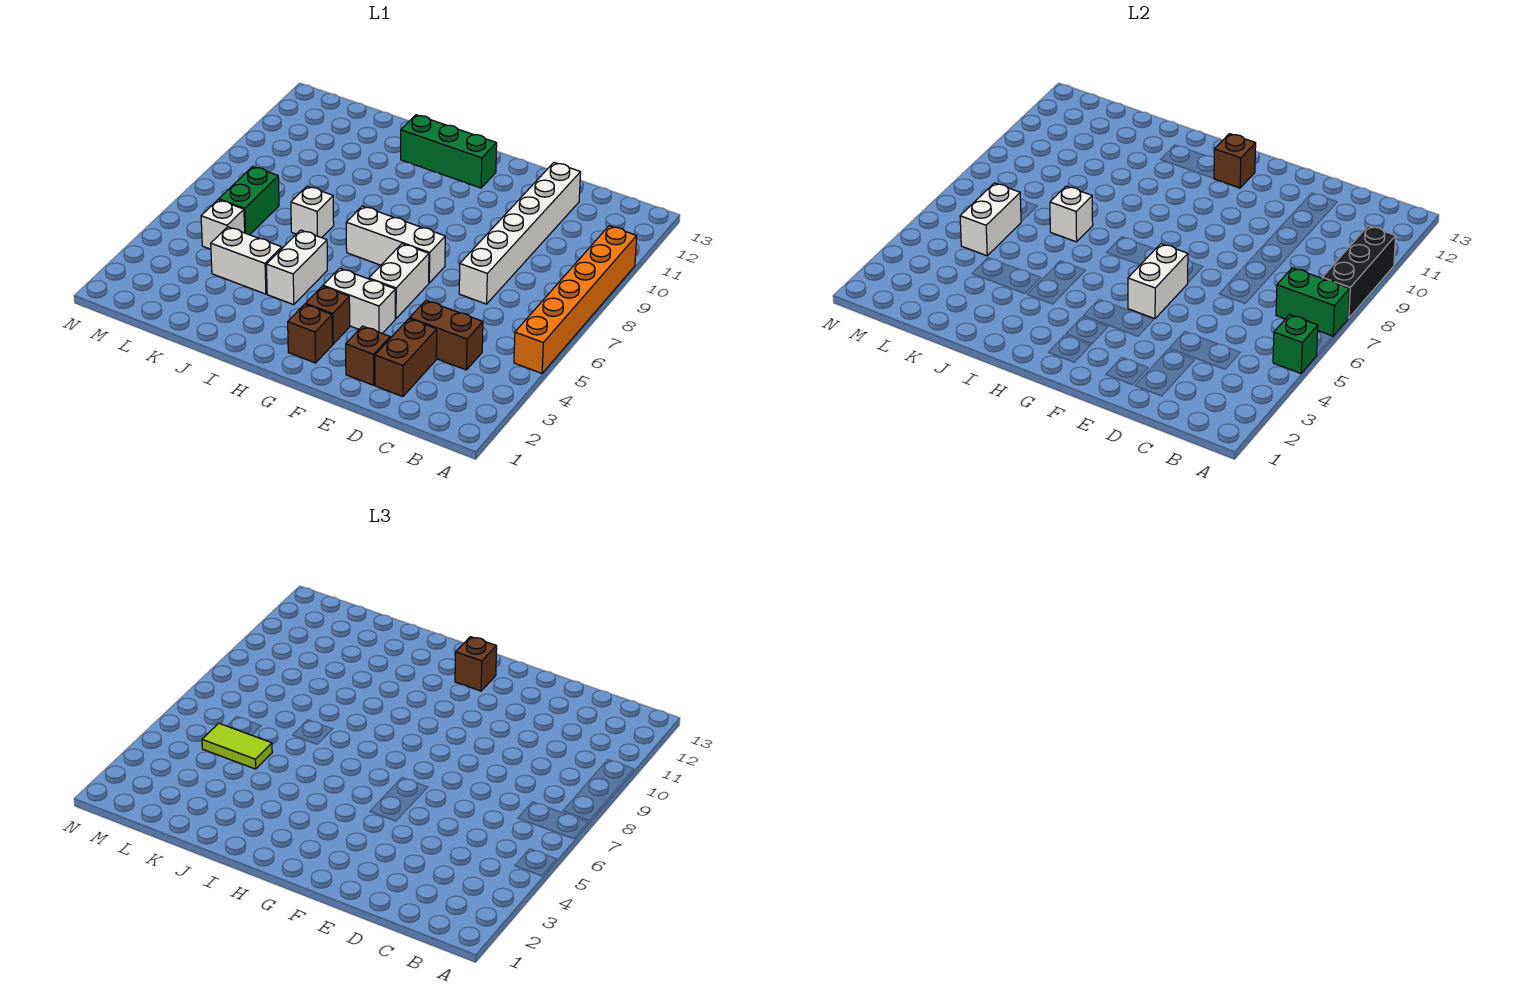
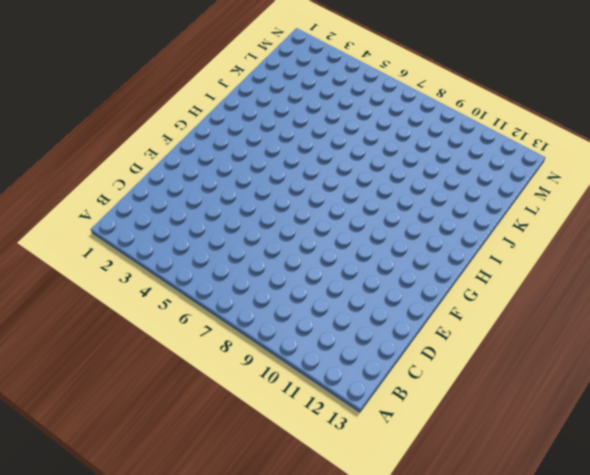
none -> orange 1x6 brick [514,226,637,373]
none -> brown 1x2 brick [410,300,483,370]
none -> brown 1x2 brick [375,319,437,397]

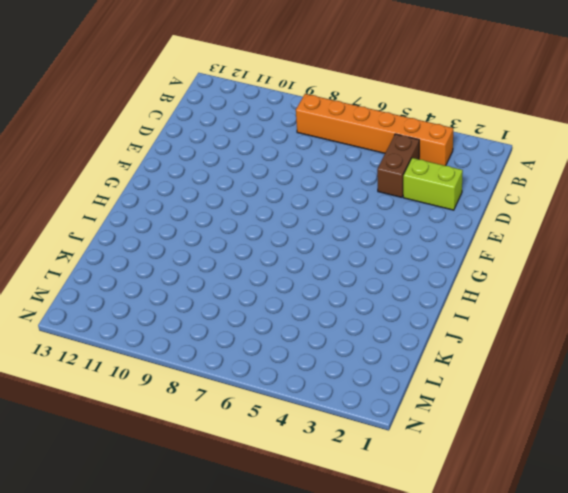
orange 1x6 brick [296,94,453,166] -> orange 1x6 brick moved to [514,226,637,373]
lime 1x2 brick [403,158,463,210] -> brown 1x2 brick [375,319,437,397]
none -> white 1x6 brick [459,163,581,304]
none -> brown 1x1 brick [346,326,390,385]
none -> white 1x2 brick [323,268,395,333]

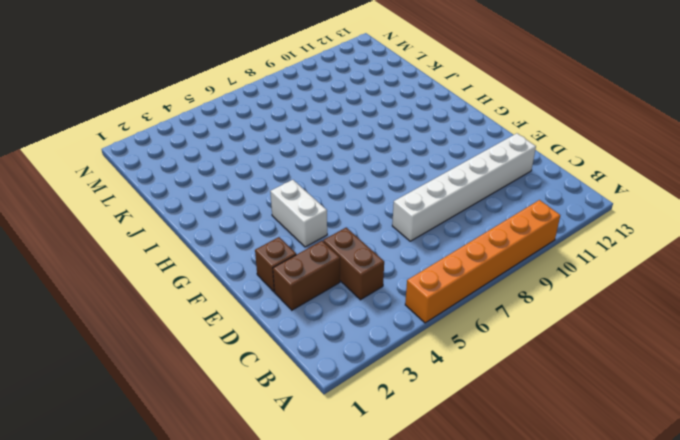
none -> white 1x2 brick [369,244,429,319]
none -> white 1x3 brick [346,206,445,283]
none -> brown 1x1 brick [288,304,332,363]

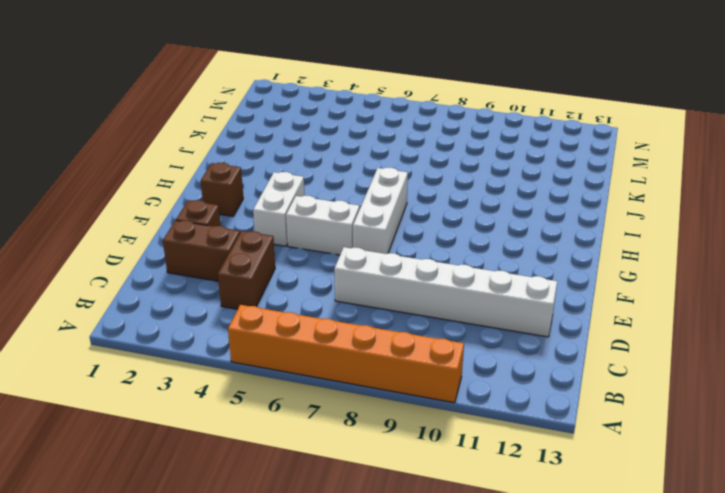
none -> brown 1x1 brick [305,286,350,344]
none -> green 1x3 brick [401,115,497,188]
none -> white 1x2 brick [266,230,327,305]

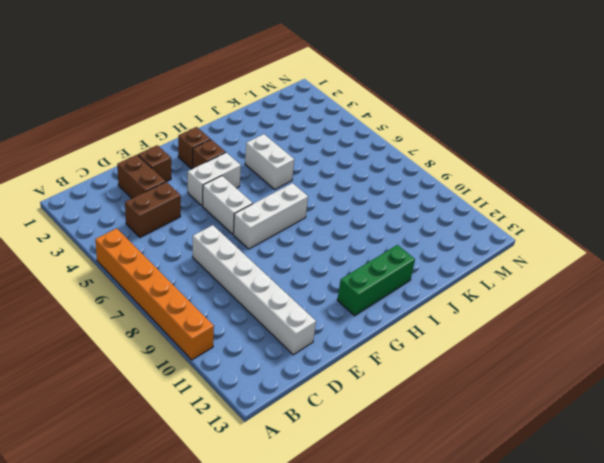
none -> white 1x2 brick [211,227,282,294]
none -> white 1x1 brick [291,186,334,238]
none -> white 1x1 brick [201,200,245,249]

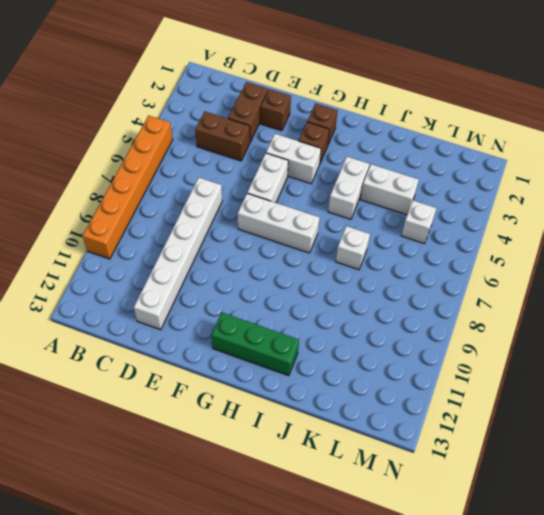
none -> green 1x2 brick [219,167,279,235]
none -> green 1x1 brick [1273,315,1318,373]
none -> green 1x2 brick [1276,268,1350,336]

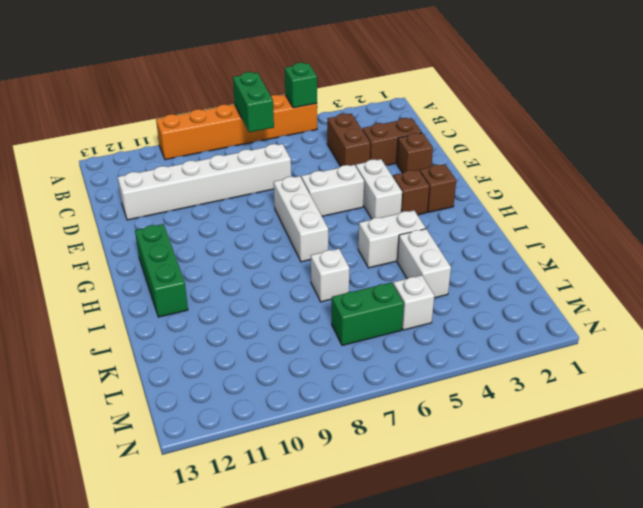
none -> black 1x3 brick [1322,226,1396,318]
none -> white 1x2 brick [1128,244,1188,319]
none -> brown 1x1 brick [1214,134,1256,188]

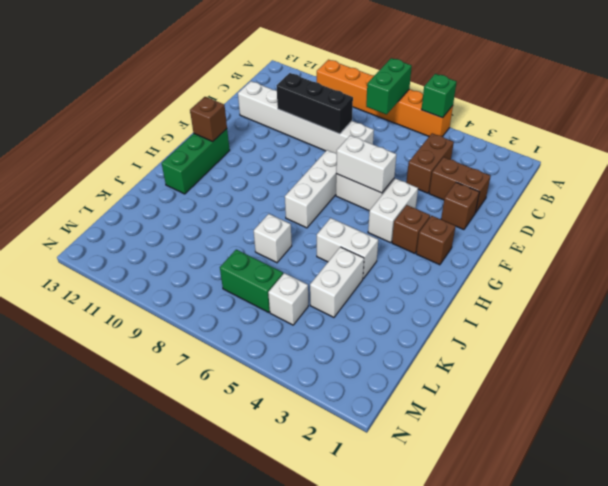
black 1x3 brick [277,73,353,134] -> black 1x3 brick moved to [1322,226,1396,318]
none -> white 1x1 brick [1050,186,1093,242]
none -> white 1x2 brick [960,183,1021,256]
none -> brown 1x1 brick [455,637,497,691]

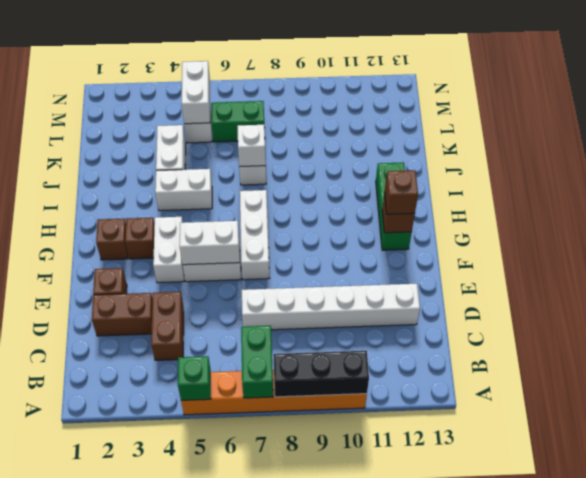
white 1x2 brick [182,61,210,124] -> white 1x2 brick turned to [960,183,1021,256]
none -> lime 1x2 tile [202,723,272,769]

